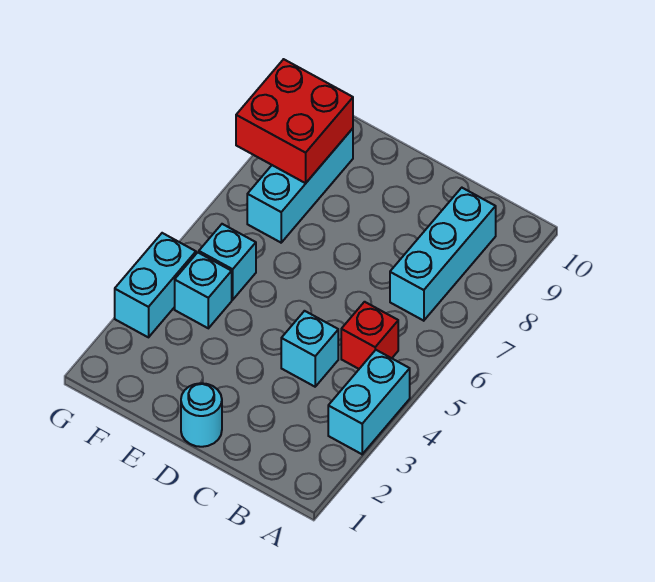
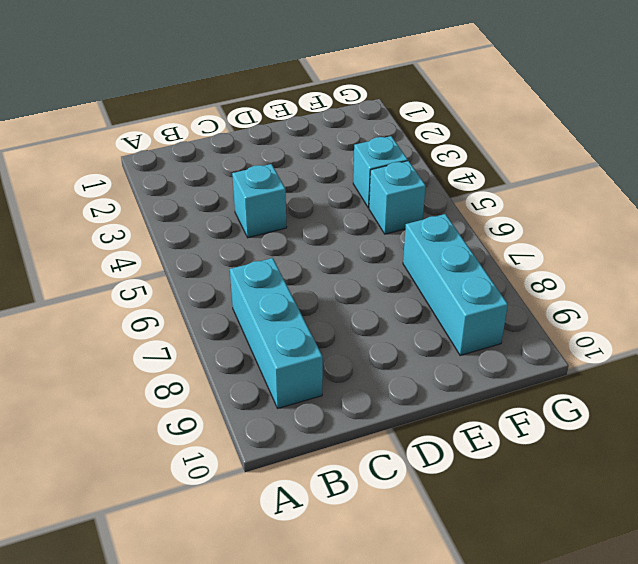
none -> cyan 1x2 brick [328,350,410,454]
none -> red 1x1 brick [341,302,398,369]

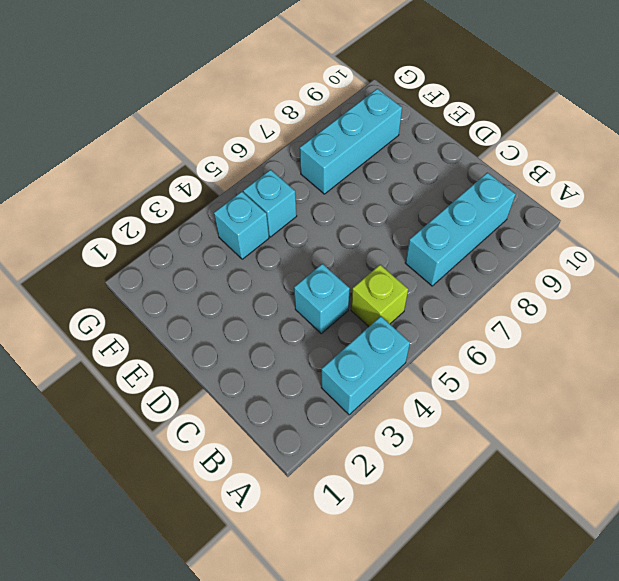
lime 1x1 brick [351,265,408,326] -> red 1x1 brick [341,302,398,369]
none -> cyan 1x1 round brick [181,383,222,447]
none -> cyan 1x2 brick [115,233,196,337]

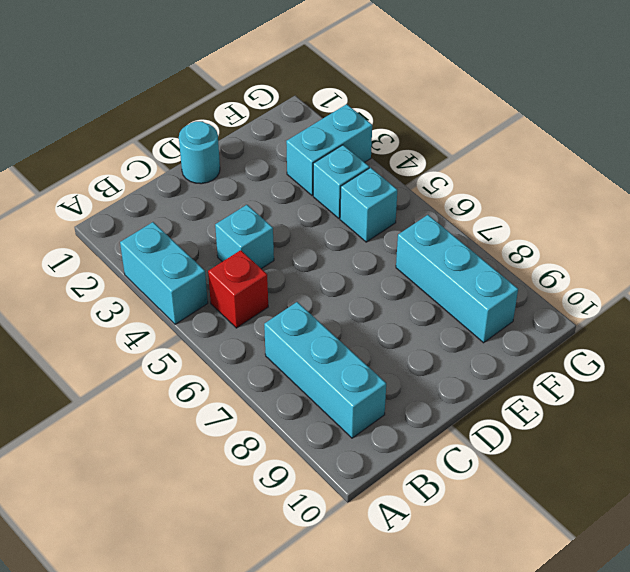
cyan 1x2 brick [286,104,372,195] -> cyan 1x2 brick turned to [115,233,196,337]
none -> red 2x2 brick [236,59,353,183]

